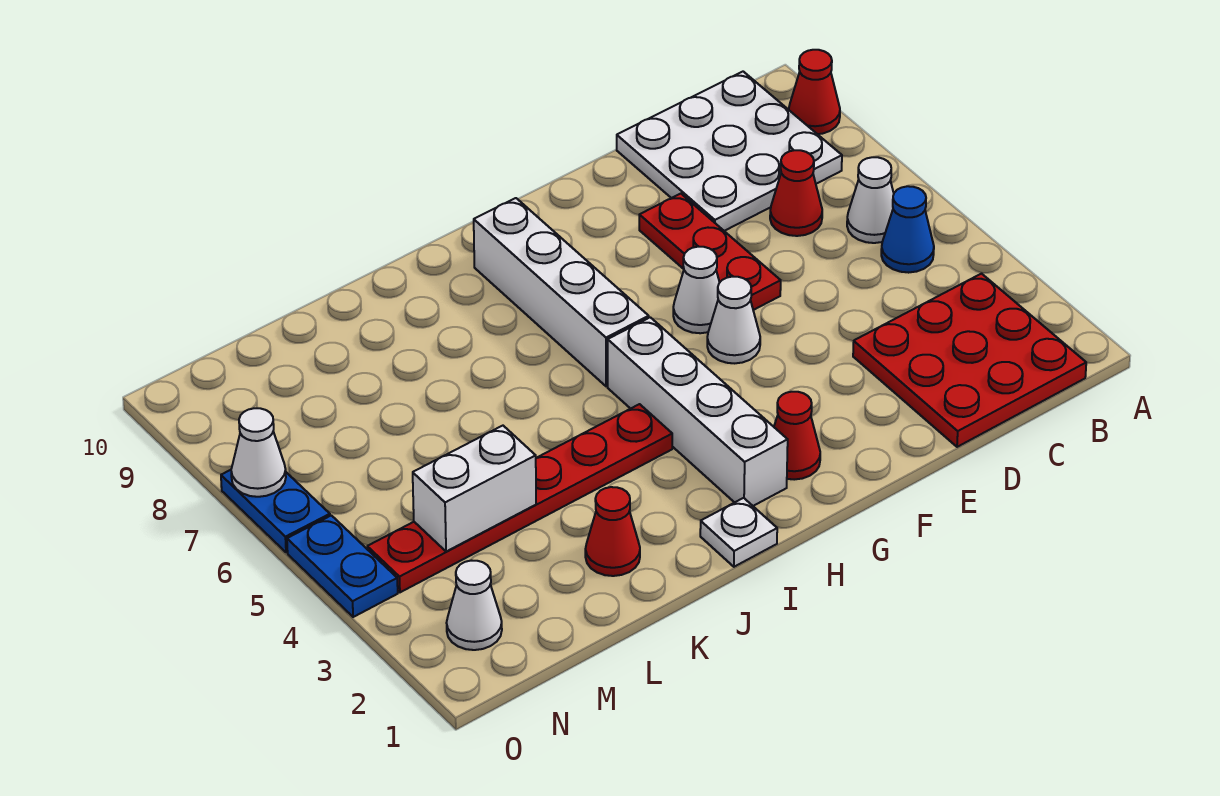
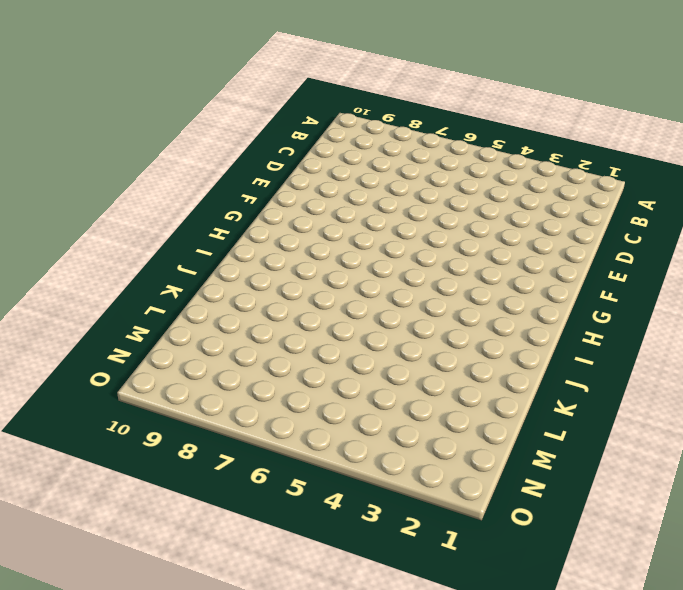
none -> red 1x1 cone [789,50,840,134]
none -> red 3x3 plate [853,274,1086,447]
none -> blue 1x1 cone [881,186,934,273]

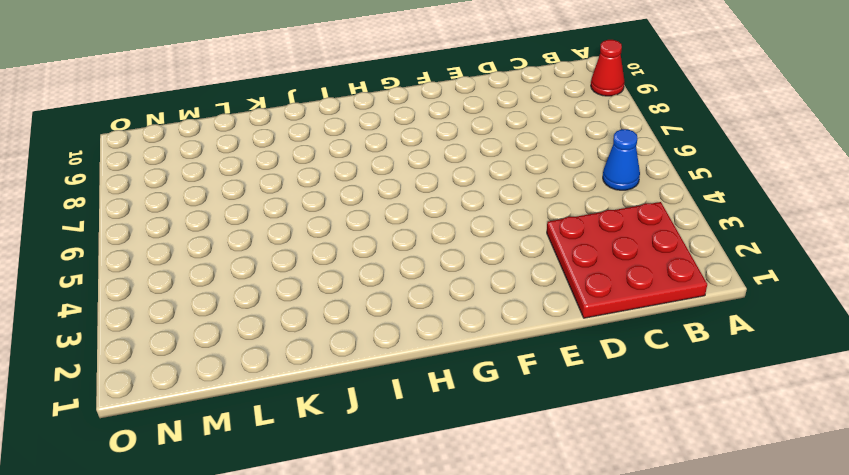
none -> white 1x1 cone [847,157,894,243]
none -> white 3x3 plate [617,72,842,231]
none -> red 1x1 cone [770,150,822,236]

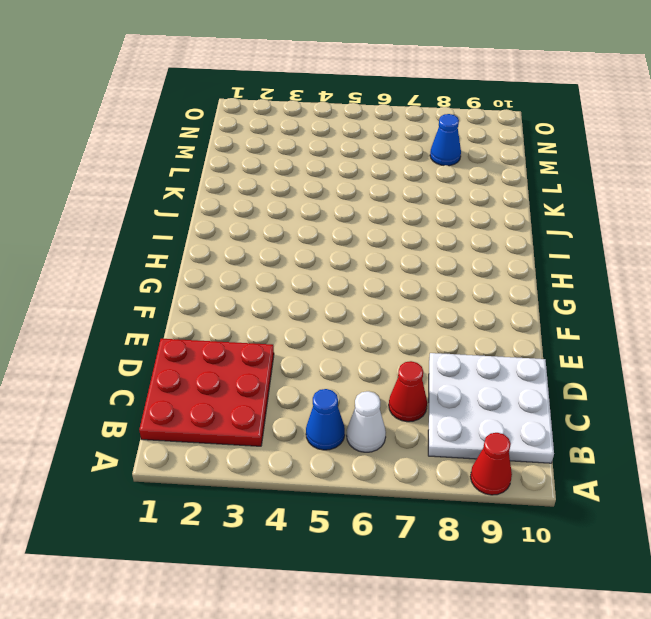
blue 1x1 cone [430,114,461,166] -> none
none -> red 1x3 plate [639,194,781,310]
none -> white 1x1 cone [707,277,760,363]
none -> white 1x1 cone [673,247,720,333]

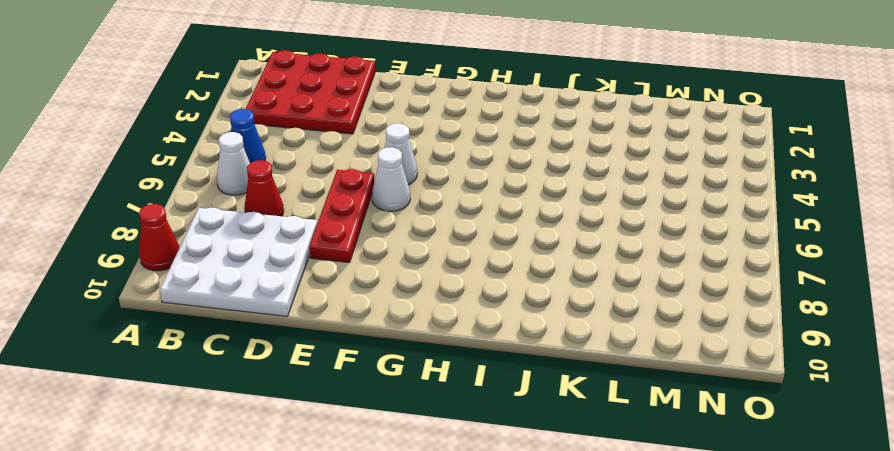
none -> red 1x1 cone [774,392,820,480]
none -> white 1x4 brick [608,317,788,506]
none -> white 1x4 brick [474,198,649,386]

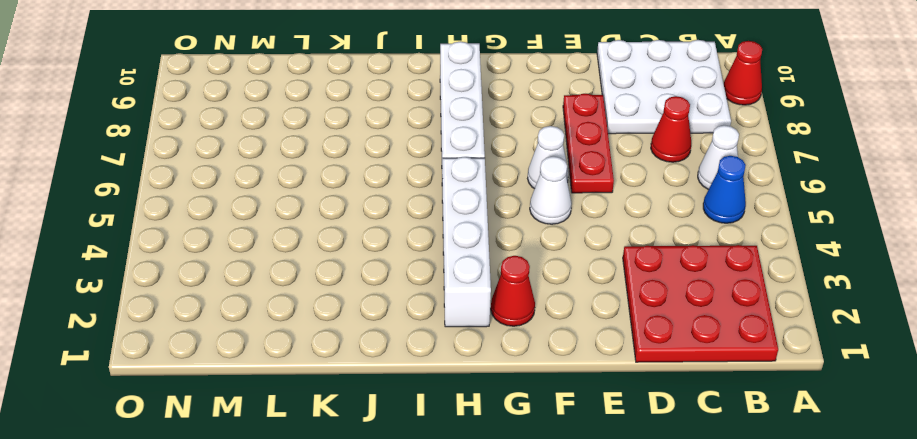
none -> white 1x1 plate [700,498,777,567]
none -> red 1x6 plate [367,404,672,592]
none -> red 1x1 cone [585,487,640,576]

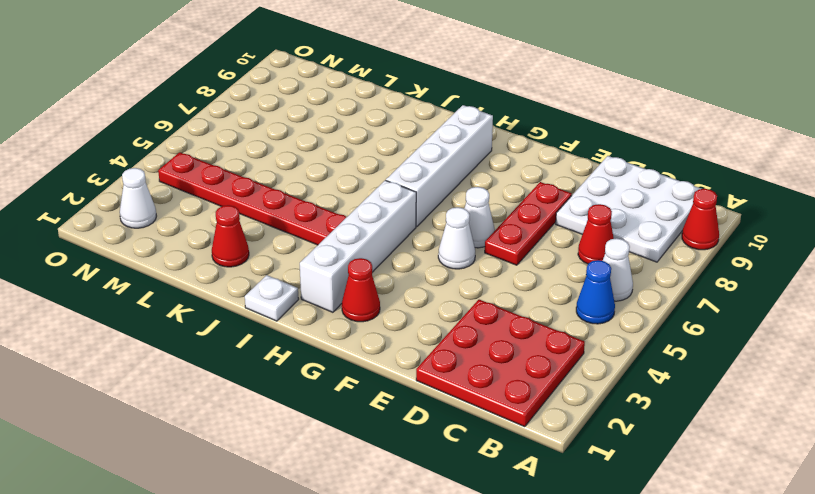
none -> blue 1x2 plate [287,515,398,617]
none -> blue 1x2 plate [221,470,330,552]
none -> white 1x2 brick [413,426,536,552]

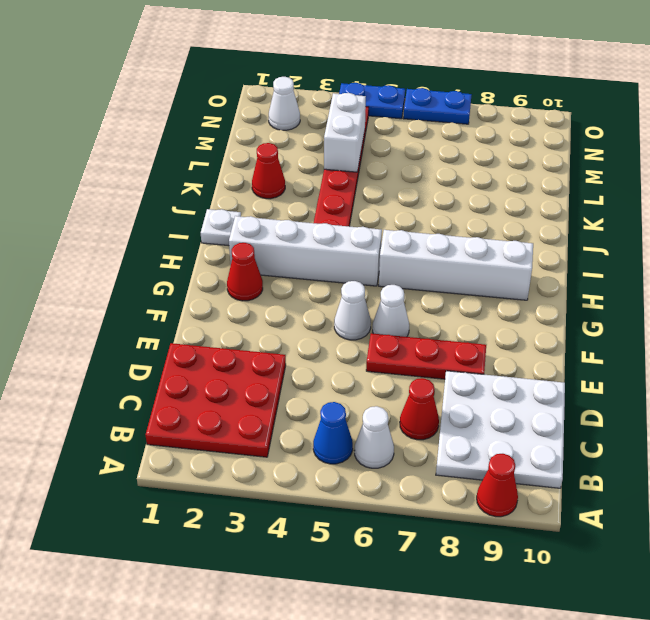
none -> white 1x1 cone [231,408,286,497]

